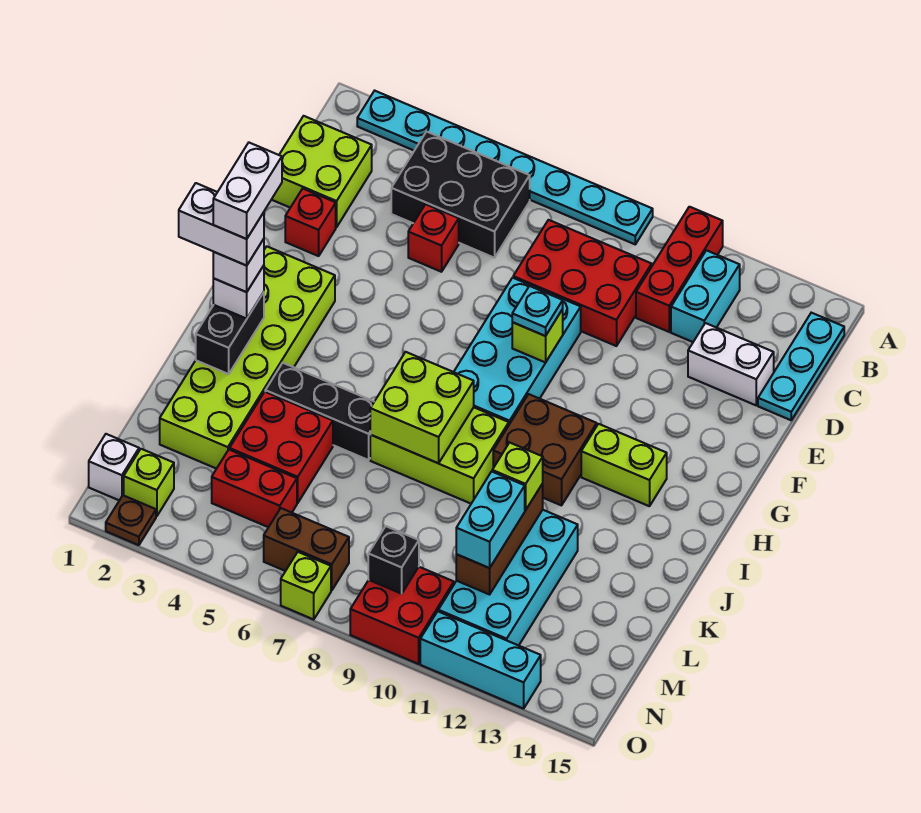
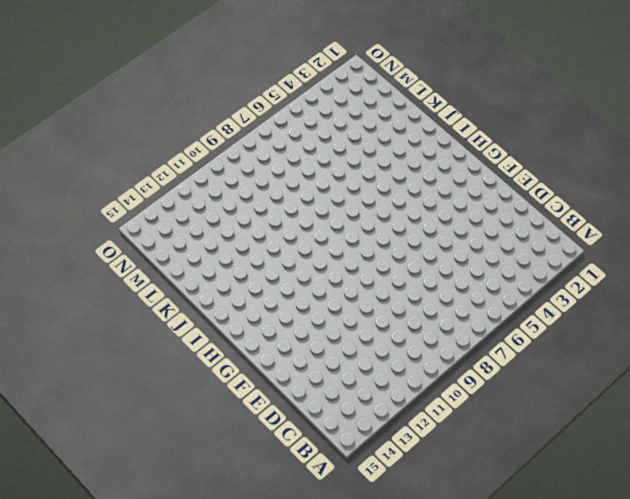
none -> cyan 1x8 plate [357,91,653,244]
none -> red 1x3 brick [636,207,723,332]
none -> black 2x3 brick [391,132,530,258]
none -> cyan 1x2 brick [671,250,740,342]

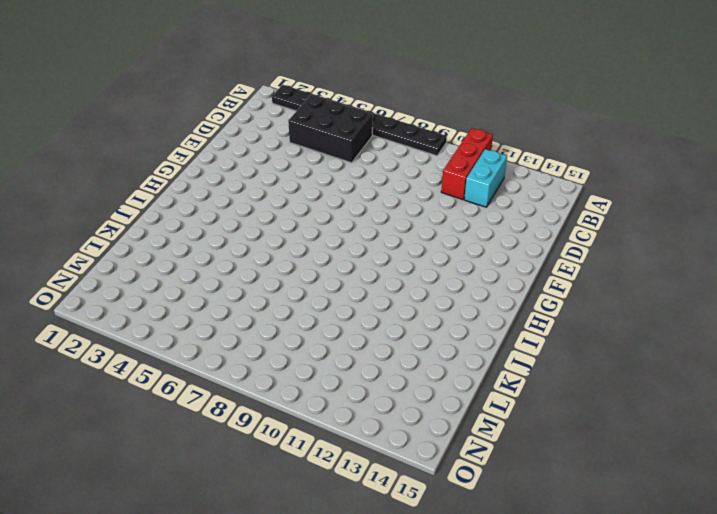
black 1x8 plate [272,85,447,156] -> cyan 1x8 plate [357,91,653,244]
none -> cyan 1x3 plate [758,313,844,420]
none -> lime 2x2 brick [271,116,372,227]
none -> red 2x3 brick [513,220,652,346]
none -> red 1x1 brick [408,204,459,272]

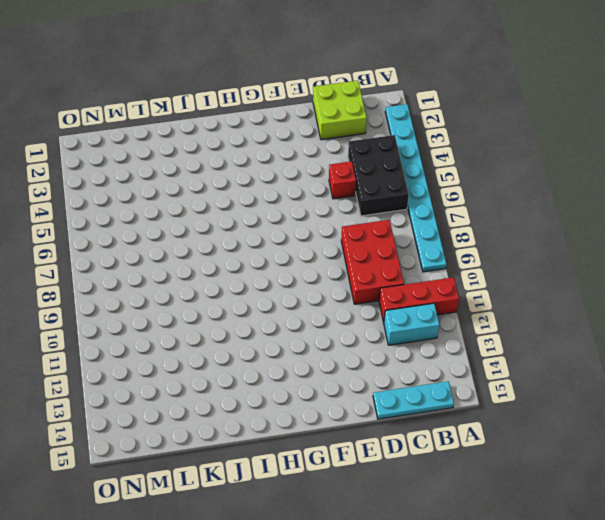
none -> white 1x2 brick [688,323,774,405]
none -> red 1x1 brick [285,189,336,256]
none -> cyan 2x4 brick [454,278,581,424]
none -> lime 2x6 brick [160,246,335,469]

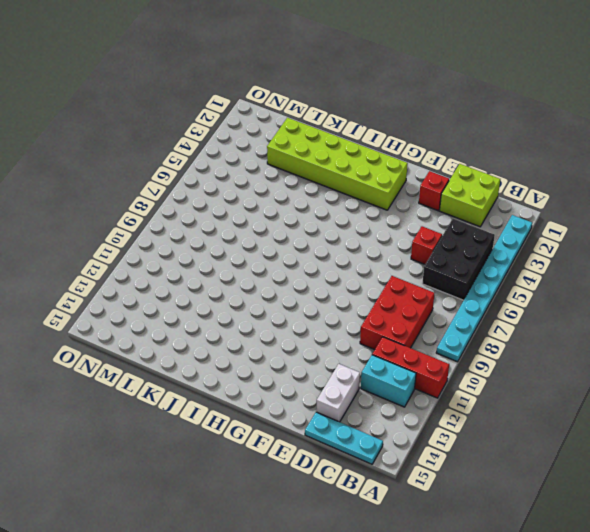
none -> cyan 2x4 brick [454,278,581,424]
none -> brown 2x2 brick [493,394,597,505]
none -> lime 1x2 brick [581,424,667,506]
none -> lime 2x3 brick [370,407,509,504]

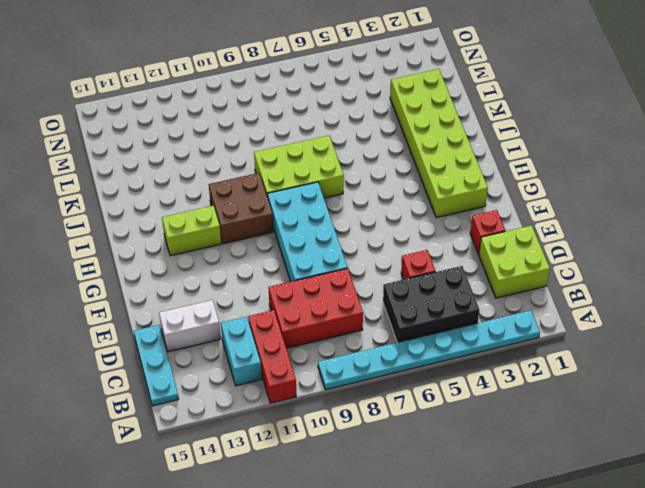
none -> black 1x3 brick [265,363,374,460]
none -> red 2x2 brick [230,392,333,503]
none -> cyan 2x4 brick [438,510,578,646]
none -> red 1x2 brick [212,450,297,527]

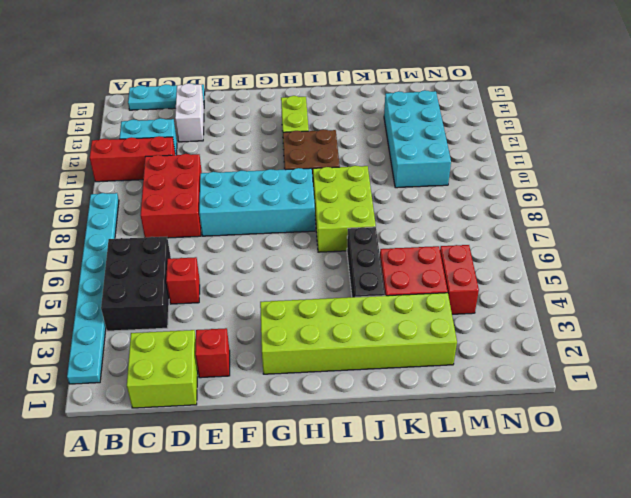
cyan 2x4 brick [384,90,451,188] -> cyan 2x4 brick turned to [438,510,578,646]
none -> white 1x1 brick [89,434,139,500]
none -> lime 1x1 brick [124,449,174,516]
none -> brown 1x2 brick [264,508,349,591]
none -> red 2x2 brick [350,567,454,664]

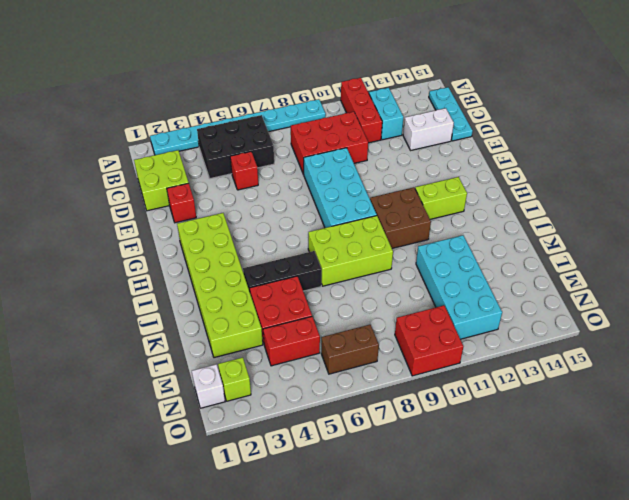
none -> brown 1x1 plate [106,495,156,545]
none -> lime 1x1 brick [281,552,331,619]
none -> cyan 1x3 brick [420,611,541,709]
none -> lime 1x1 brick [512,309,563,362]

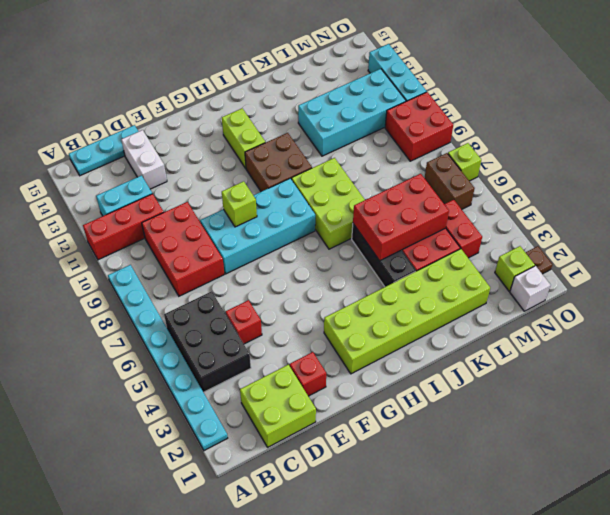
red 2x3 brick [353,174,449,261] -> none
none -> black 1x2 brick [196,292,264,374]
none -> lime 2x2 brick [370,352,474,463]
none -> brown 1x3 brick [456,484,543,594]
none -> black 1x1 brick [368,526,419,594]

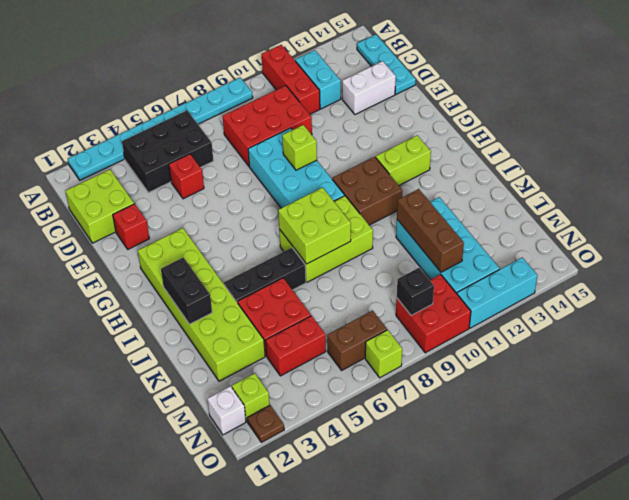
none -> cyan 1x1 plate [512,286,563,336]
none -> white 1x1 brick [213,265,264,319]
none -> lime 1x1 brick [492,443,543,510]
none -> cyan 1x2 brick [456,471,525,568]

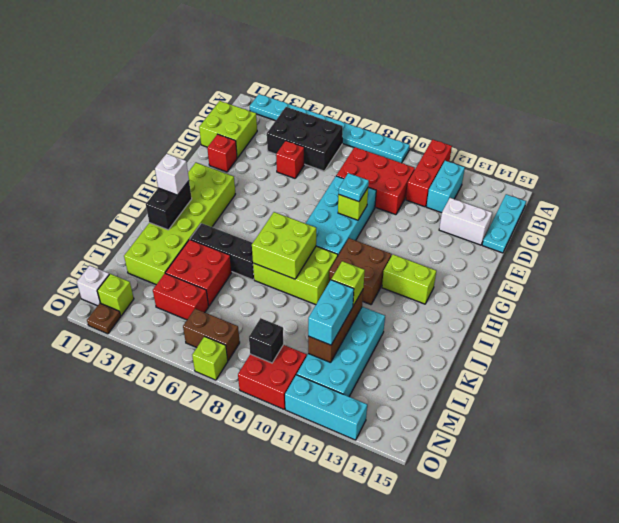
none -> white 1x1 brick [213,239,264,292]
none -> white 1x2 brick [179,183,264,266]
none -> white 1x2 brick [213,143,282,239]

